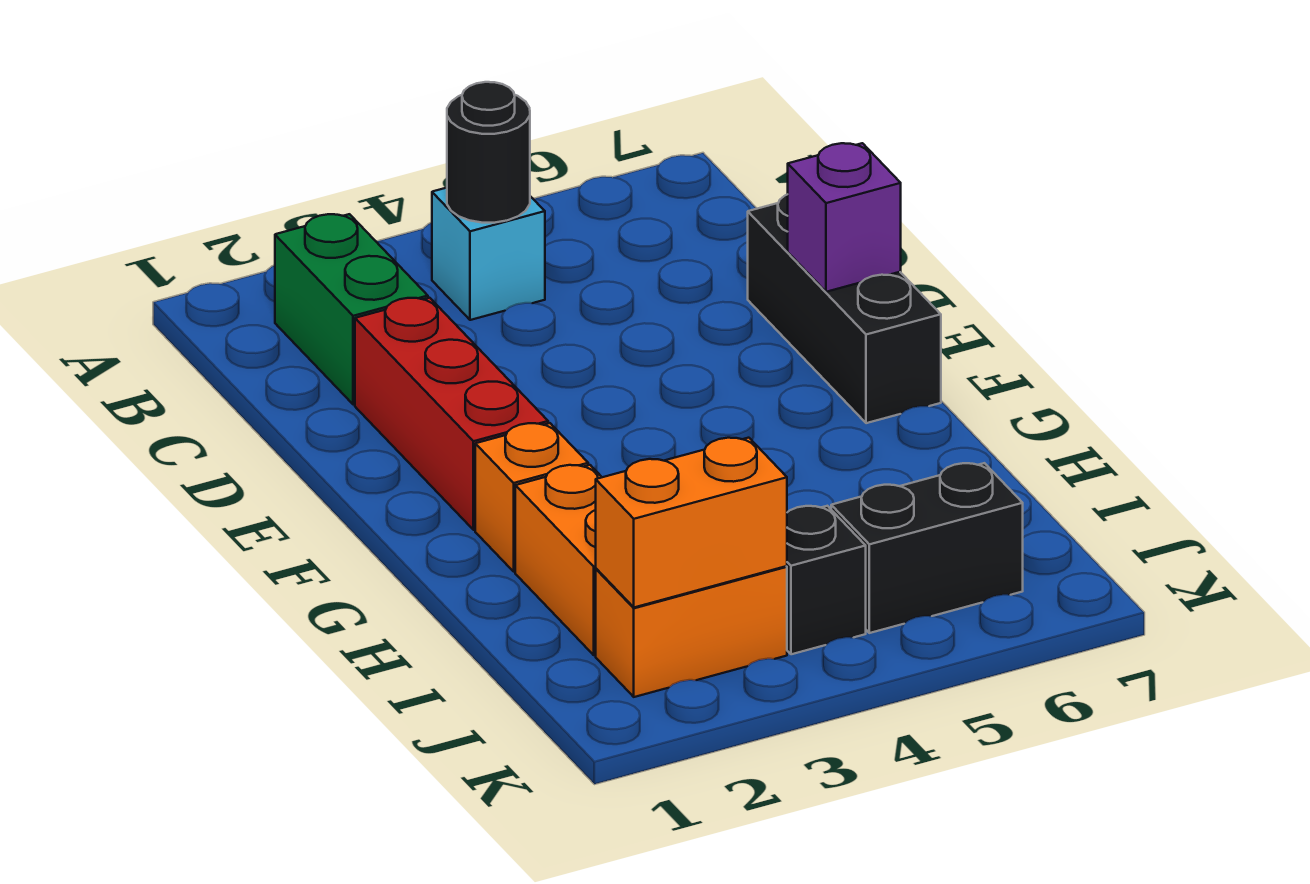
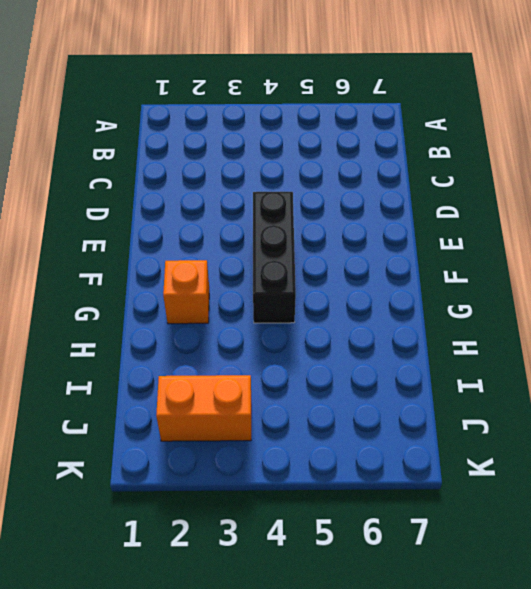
black 1x3 brick [253,192,296,323] -> black 1x3 brick moved to [748,194,941,423]
none -> green 1x2 brick [275,214,428,405]
none -> cyan 1x1 brick [432,188,545,320]
none -> red 1x3 brick [355,298,548,530]

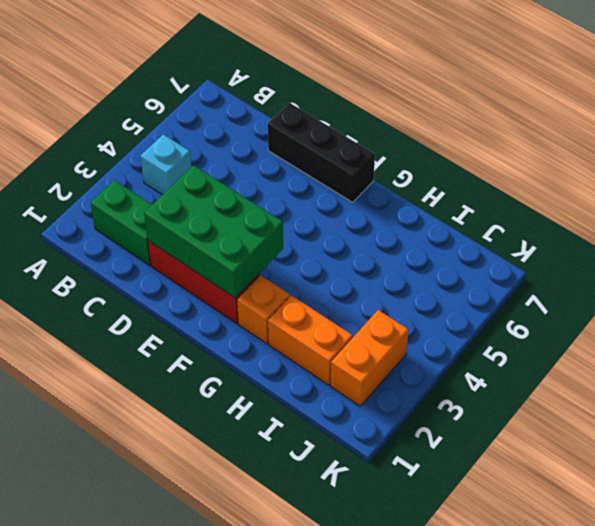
green 2x3 brick [144,165,283,298] -> none
none -> black 1x1 brick [787,506,866,654]
none -> black 1x2 brick [831,463,1023,633]
none -> black 1x1 round brick [447,82,530,223]

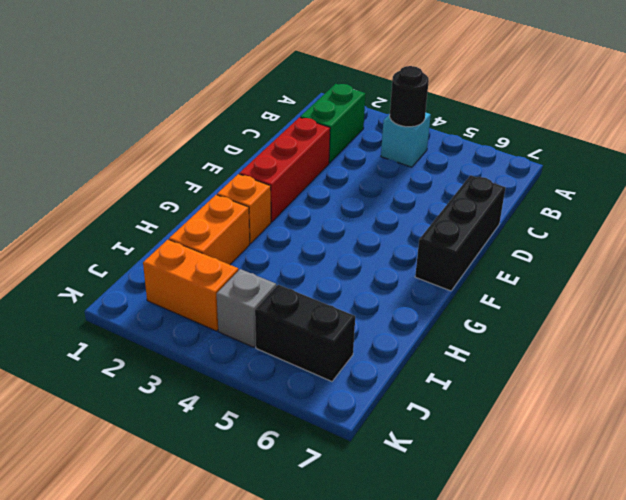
grey 1x1 brick [217,269,276,347] -> black 1x1 brick [787,506,866,654]
none -> purple 1x1 brick [788,143,901,292]
none -> orange 1x2 brick [596,438,787,607]

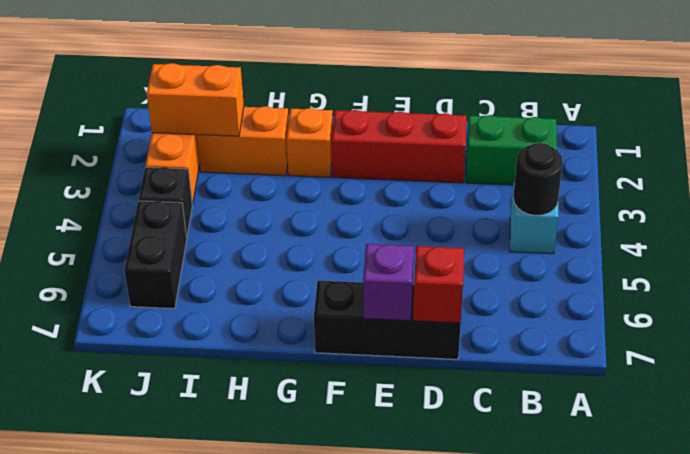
red 1x1 brick [413,246,464,323] -> none
orange 1x2 brick [147,63,244,136] -> orange 1x2 brick turned to [596,438,787,607]

